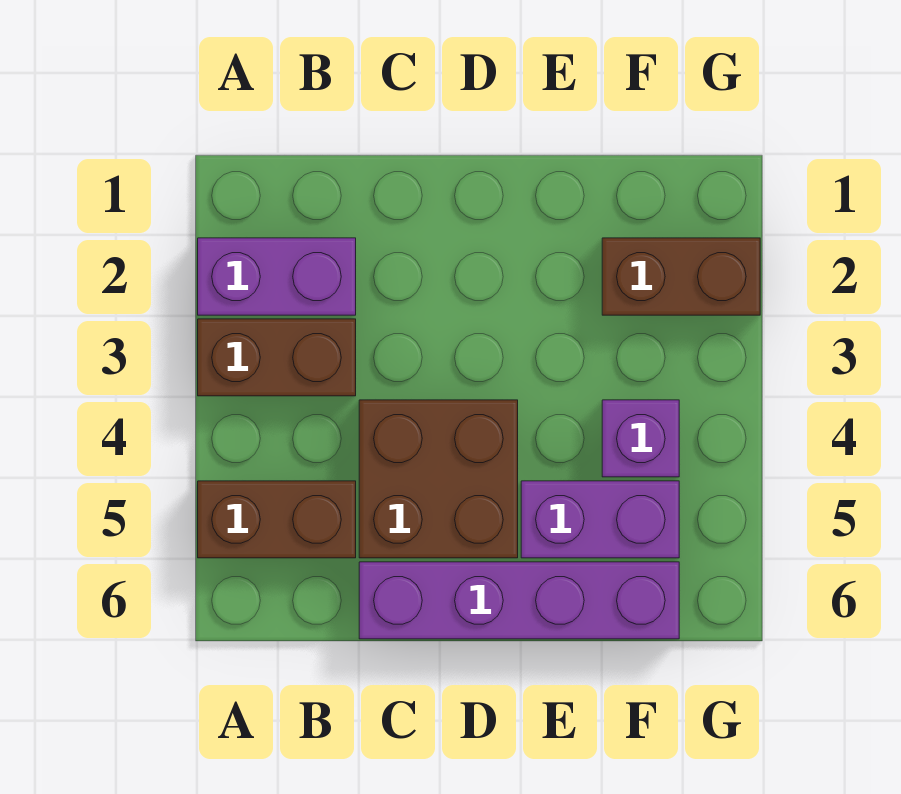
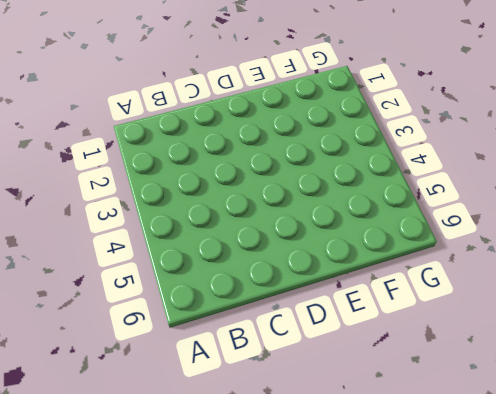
none -> purple 1x2 brick [198,238,356,315]
none -> brown 1x2 brick [198,319,356,396]

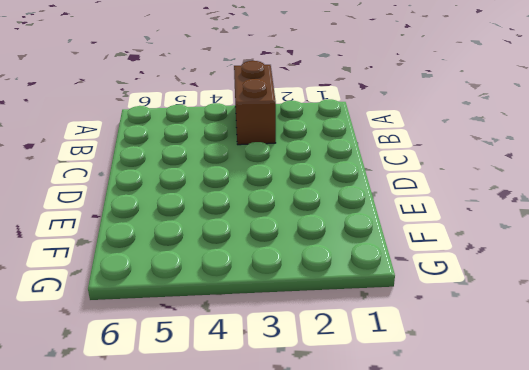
none -> purple 1x2 brick [198,238,356,315]
none -> brown 1x2 brick [198,481,356,558]

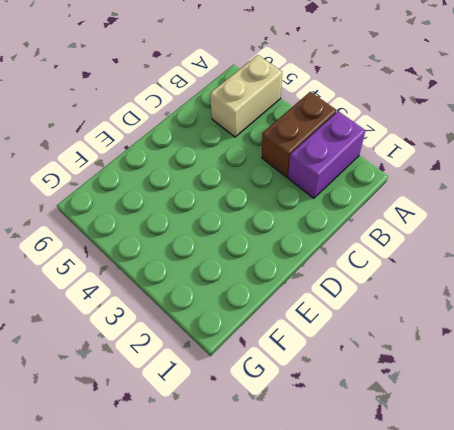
tan 1x2 brick [210,55,282,137] -> brown 1x2 brick [198,481,356,558]
none -> brown 2x2 brick [359,400,518,558]
none -> purple 1x4 brick [359,562,679,639]

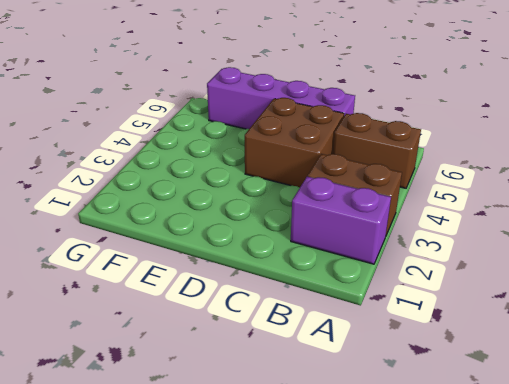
none -> purple 1x2 brick [521,481,679,558]
none -> brown 1x2 brick [602,238,760,315]

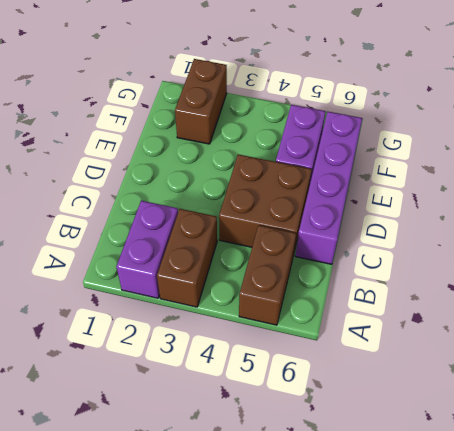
none -> purple 1x1 brick [602,400,679,477]

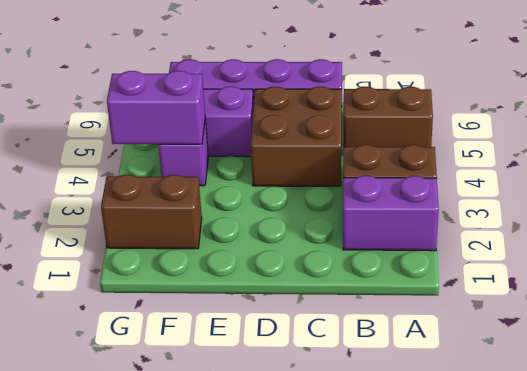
purple 1x2 brick [107,71,205,145] -> none

